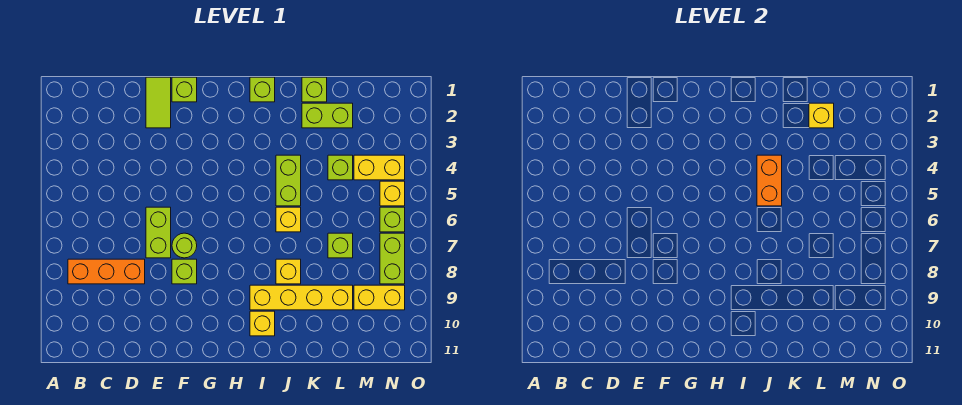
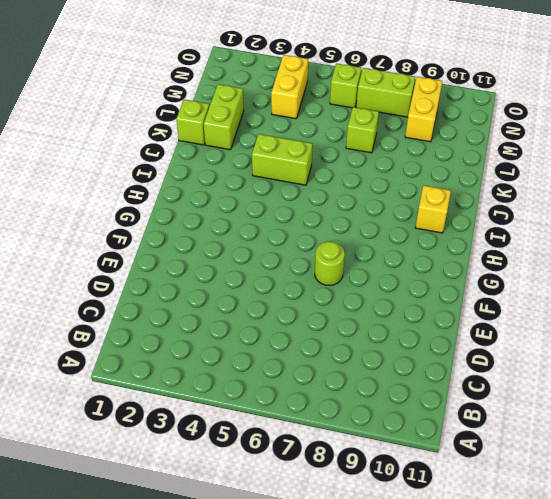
none -> orange 1x3 brick [68,259,145,284]
none -> lime 1x2 tile [146,77,171,128]
none -> lime 1x2 brick [146,207,171,258]

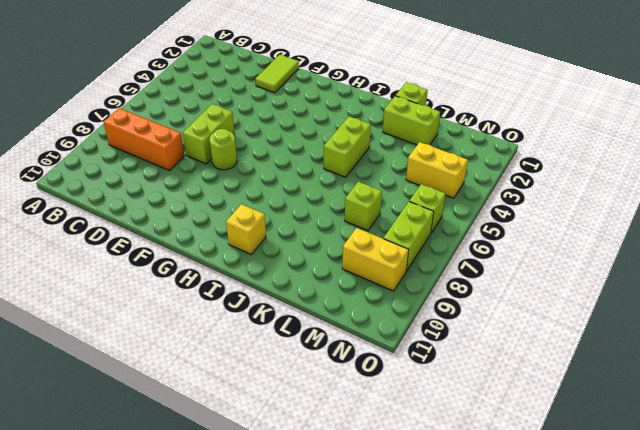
none -> lime 1x1 brick [172,77,197,102]
none -> lime 1x1 brick [172,259,197,284]
none -> lime 1x1 brick [250,77,275,102]

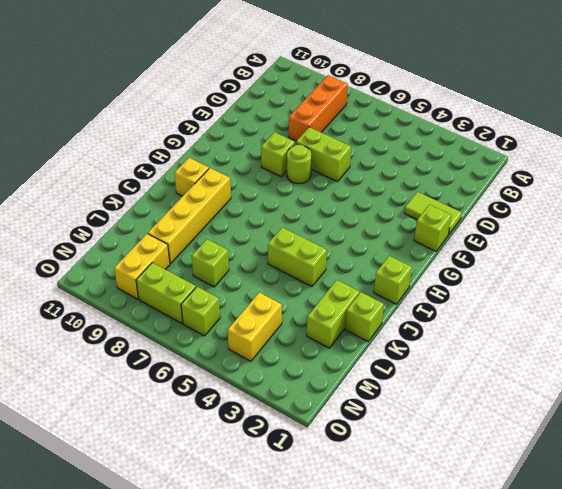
none -> yellow 1x1 brick [276,207,301,232]
none -> yellow 1x1 brick [276,259,301,284]
none -> lime 1x1 brick [328,155,353,180]

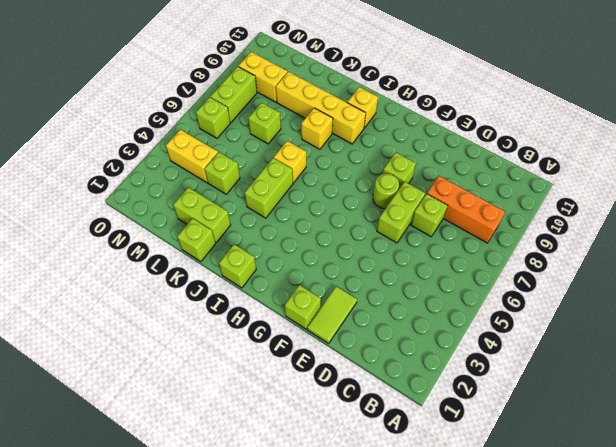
lime 1x1 brick [411,194,448,237] -> none
none -> yellow 1x1 brick [380,181,405,206]
none -> orange 1x2 brick [757,155,782,206]
none -> yellow 1x1 brick [809,103,834,128]

